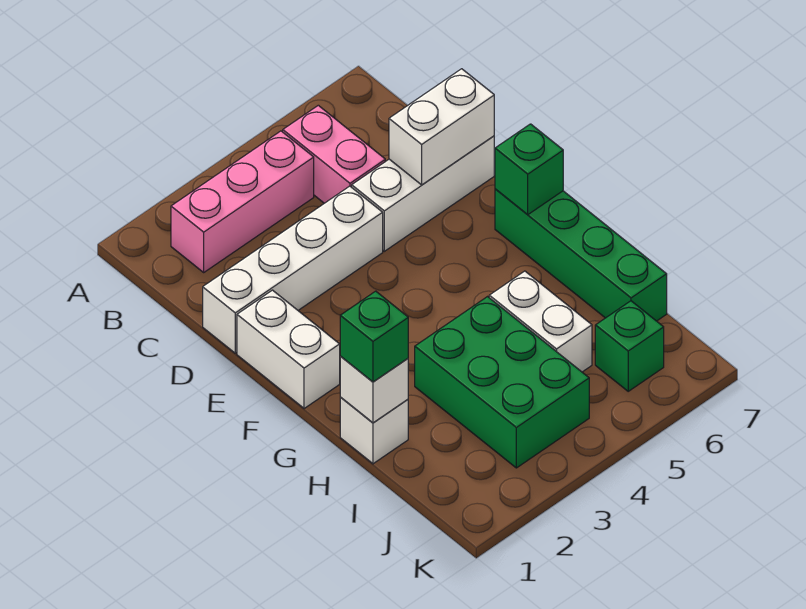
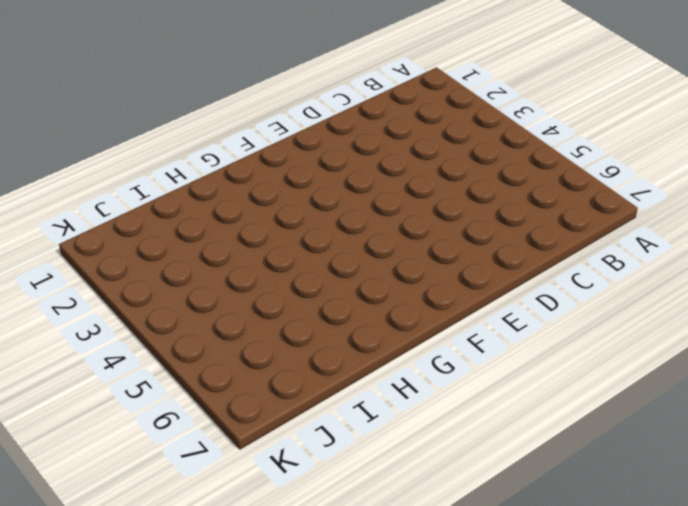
none -> pink 1x3 brick [171,131,314,272]
none -> pink 1x2 brick [283,105,385,203]
none -> white 1x4 brick [203,186,383,353]

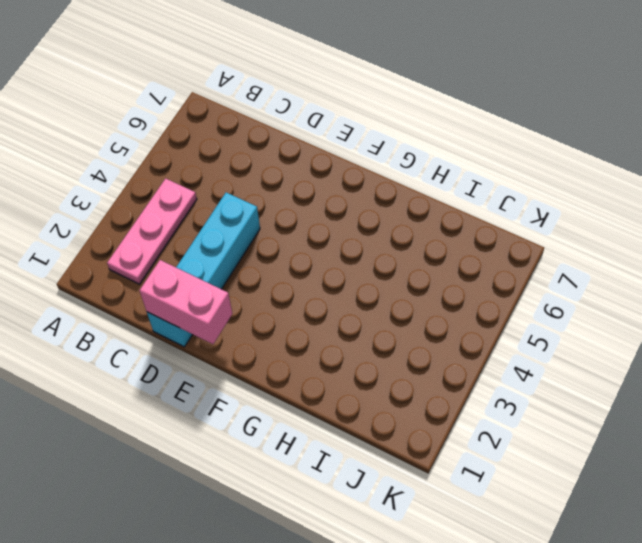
pink 1x3 plate [107,178,197,284] -> pink 1x3 brick [171,131,314,272]
cyan 1x4 brick [147,193,260,347] -> white 1x4 brick [203,186,383,353]
pink 1x2 brick [140,260,232,344] -> pink 1x2 brick moved to [283,105,385,203]
none -> white 1x3 brick [352,136,494,251]
none -> white 1x2 brick [237,290,340,409]
none -> green 1x4 brick [495,189,667,321]

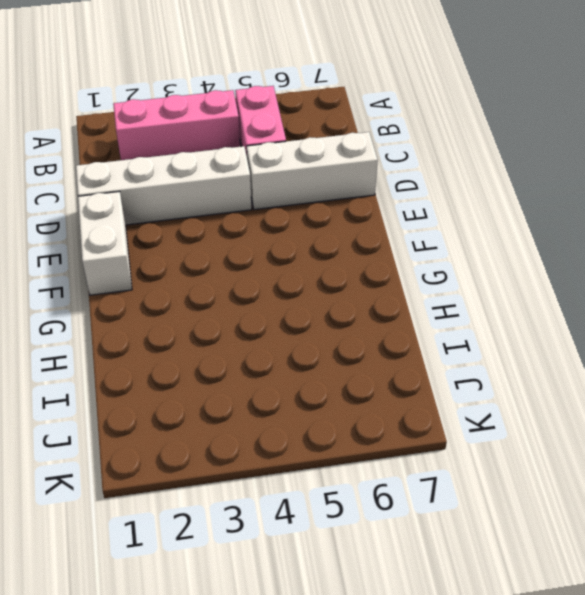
none -> green 1x4 brick [495,189,667,321]
none -> white 1x1 brick [340,397,408,464]
none -> green 2x3 brick [415,297,589,468]

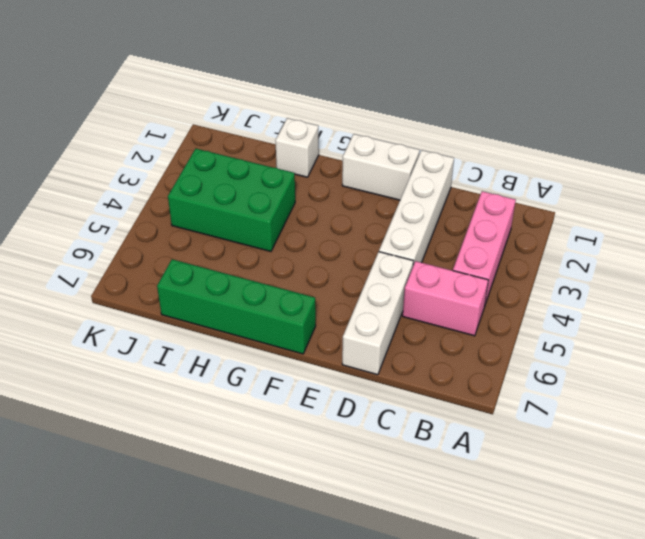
none -> white 1x2 brick [489,271,592,372]
none -> green 1x1 brick [595,301,664,391]
none -> white 1x2 brick [389,69,494,185]

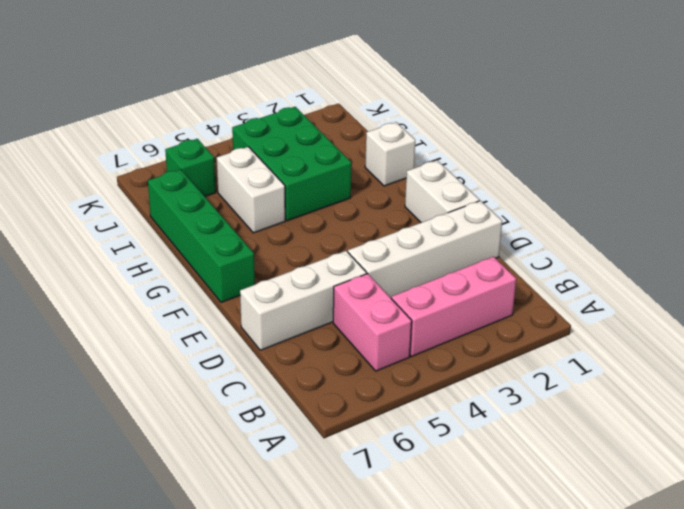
none -> white 1x2 brick [389,69,494,185]
none -> green 1x1 brick [495,124,563,215]
none -> white 1x1 brick [340,356,408,423]

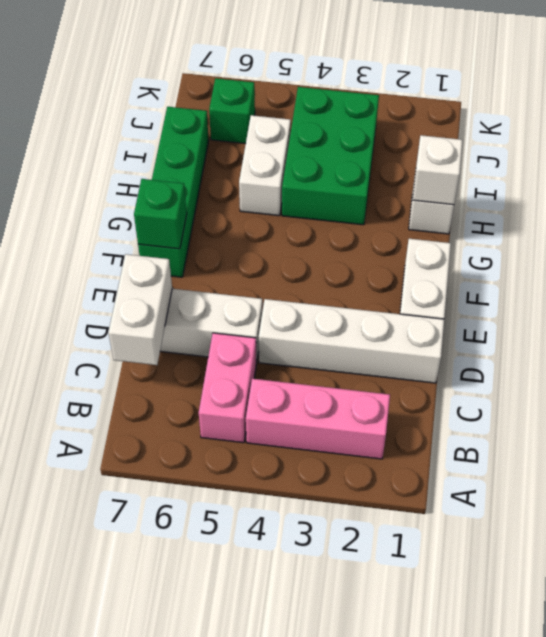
white 1x2 brick [108,254,172,365] -> white 1x2 brick turned to [389,69,494,185]
none -> green 1x1 brick [340,291,408,382]

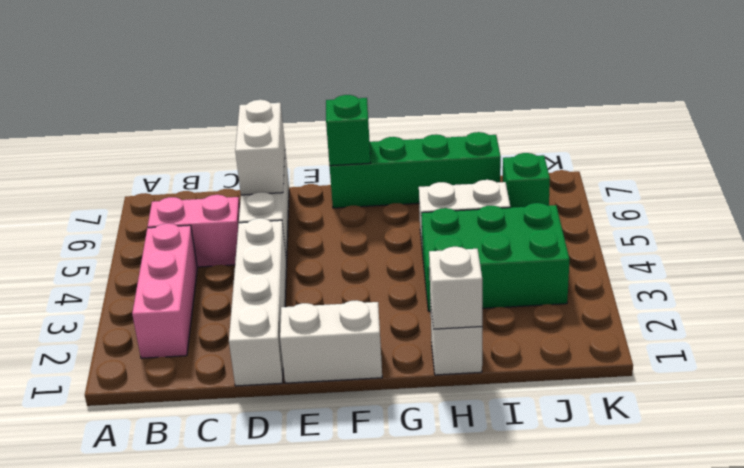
none -> green 1x1 brick [340,291,408,382]

